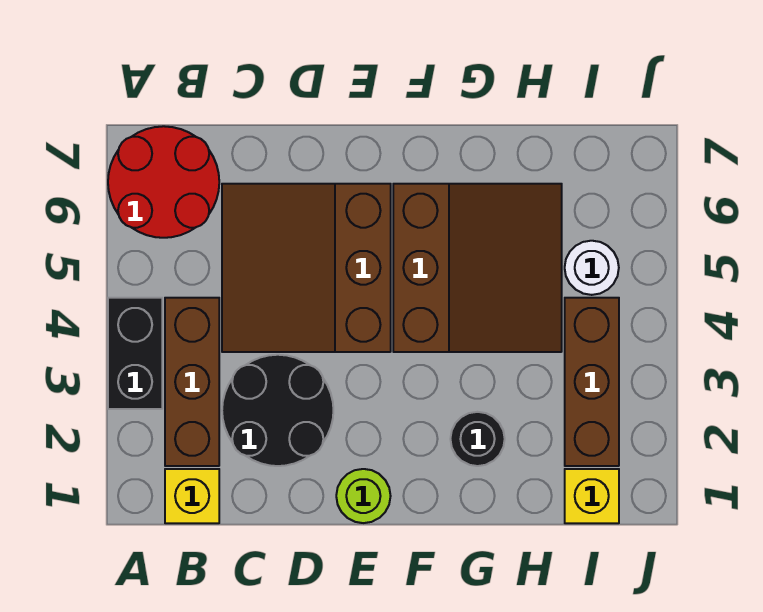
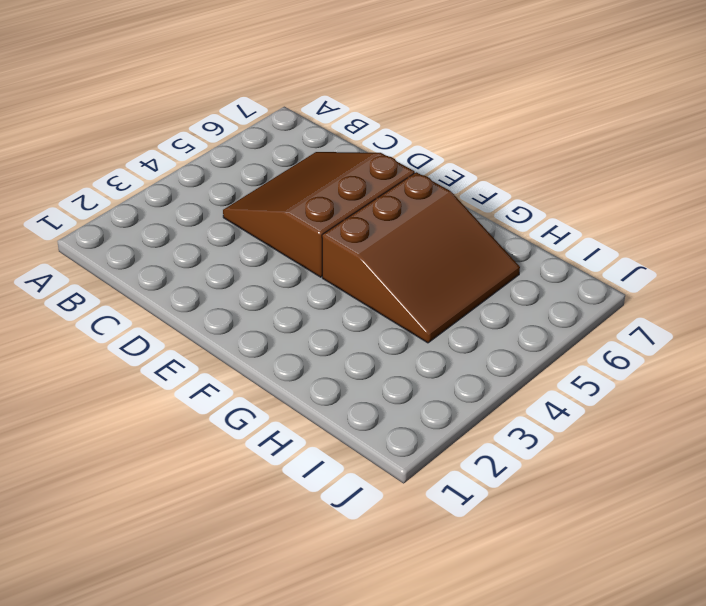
none -> black 1x2 brick [108,298,162,409]
none -> red 2x2 round brick [108,126,219,238]
none -> yellow 1x1 brick [165,469,219,523]

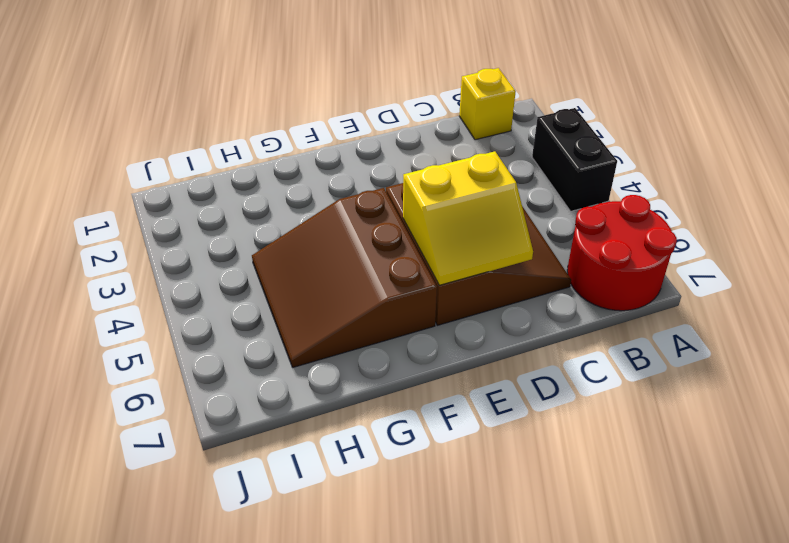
yellow 2x2 slope [403,151,533,285] -> none
none -> brown 1x3 brick [165,298,219,466]
none -> black 2x2 round brick [222,355,333,466]
none -> lime 1x1 round brick [336,469,391,523]

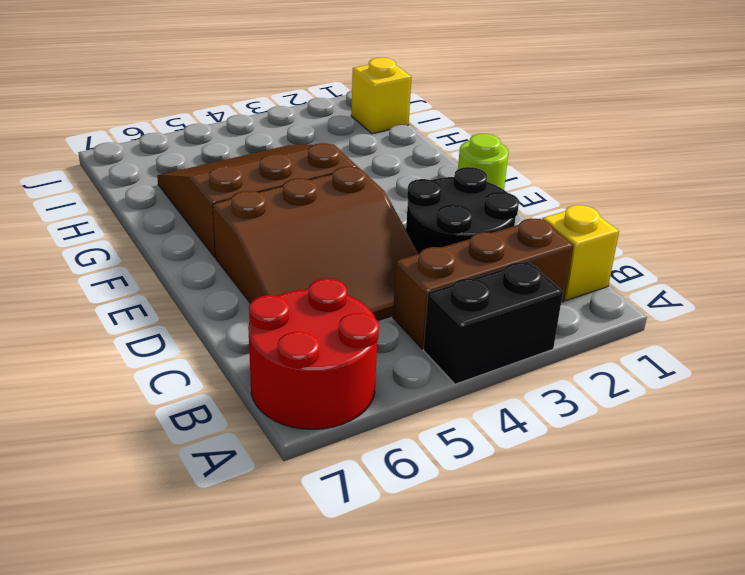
none -> black 1x1 round brick [450,412,505,466]
none -> brown 1x3 brick [565,298,619,466]
none -> white 1x1 round brick [565,241,619,295]

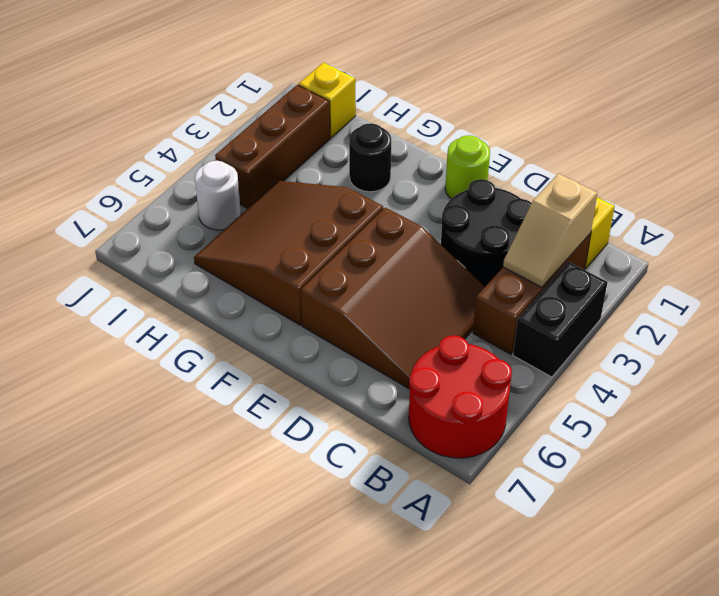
tan 1x2 slope [503,174,598,287] -> none

